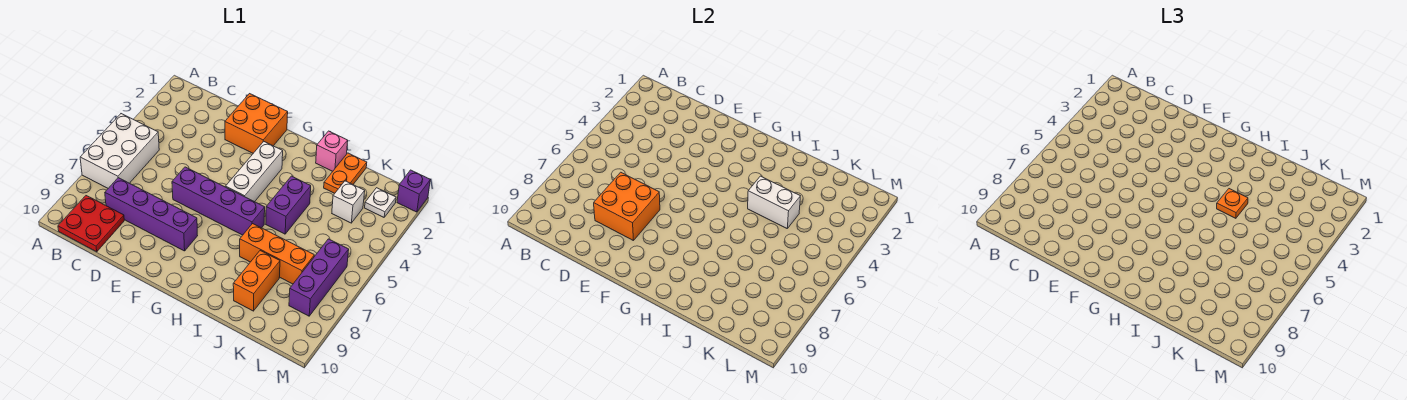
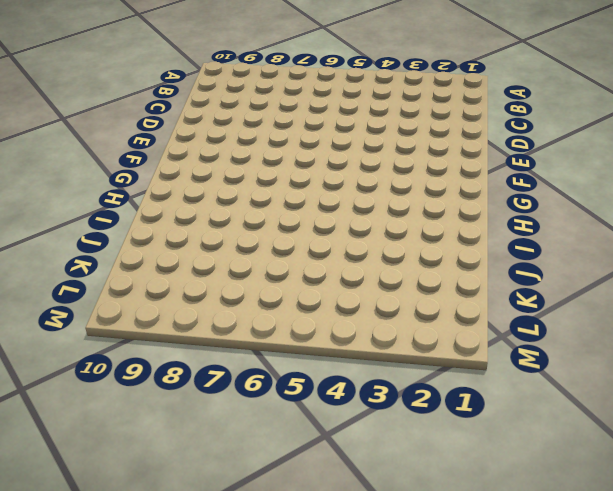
none -> white 2x3 brick [80,114,159,188]
none -> red 2x2 plate [58,196,124,252]
none -> purple 1x4 brick [105,178,198,251]

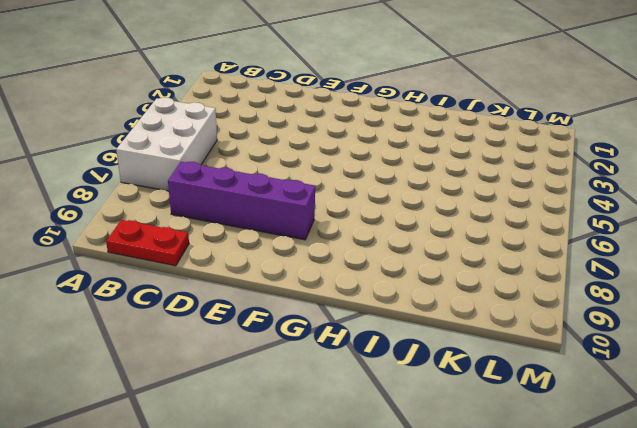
red 1x2 plate [106,220,189,266] -> red 2x2 plate [58,196,124,252]
none -> orange 2x2 brick [225,94,288,153]
none -> purple 1x4 brick [172,167,265,235]
none -> white 1x3 brick [225,141,283,202]

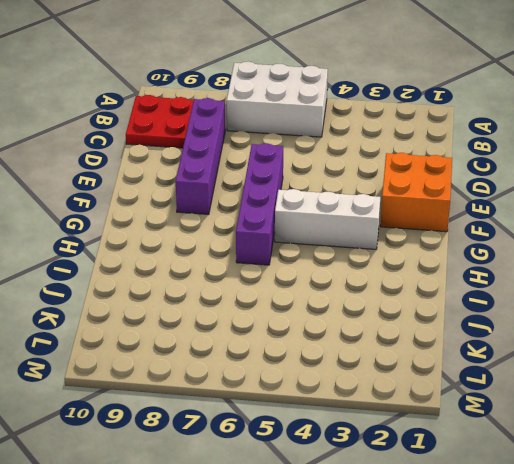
none -> pink 1x1 brick [316,131,348,171]
none -> purple 1x2 brick [266,176,311,234]
none -> orange 1x3 brick [240,224,314,284]

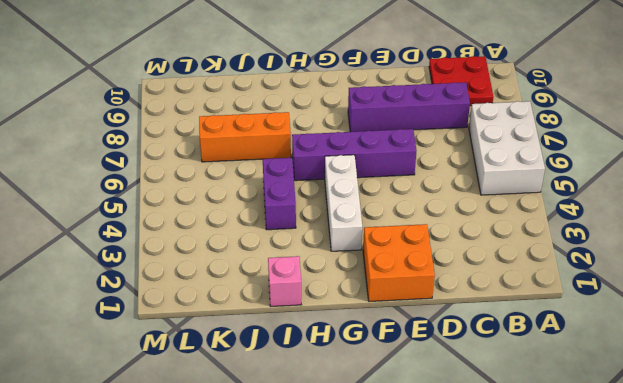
none -> orange 1x2 plate [324,153,367,193]
none -> orange 1x2 brick [233,251,280,311]
none -> white 1x1 brick [332,181,365,223]

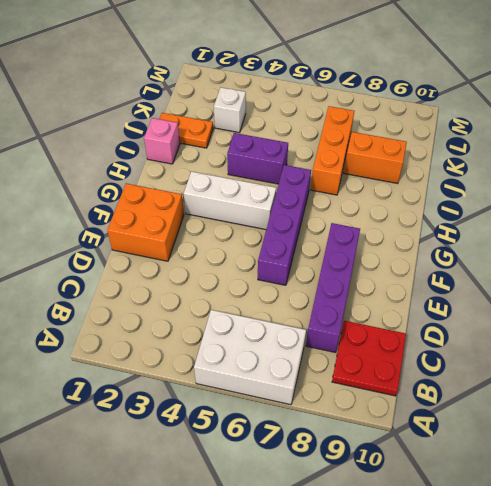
none -> white 1x1 plate [365,188,396,217]
none -> purple 1x3 brick [289,239,349,316]
none -> purple 1x1 brick [397,170,430,212]

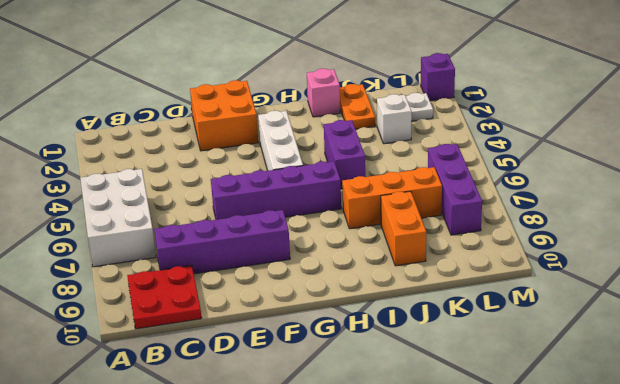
none -> orange 2x2 brick [594,172,660,241]
none -> white 1x2 brick [748,176,800,228]
none -> orange 1x1 plate [1217,189,1248,218]

